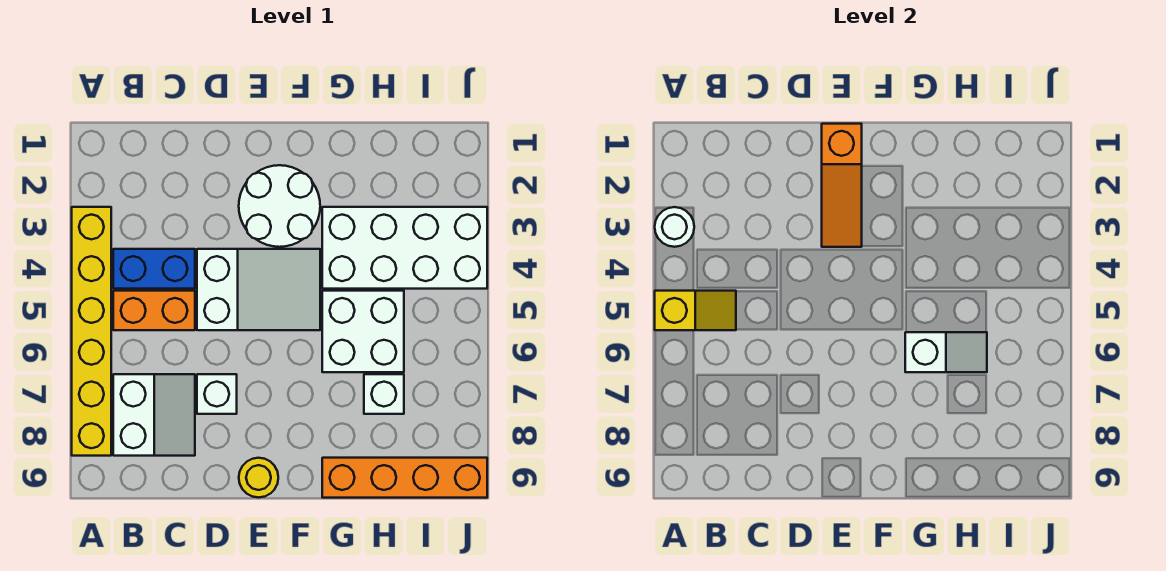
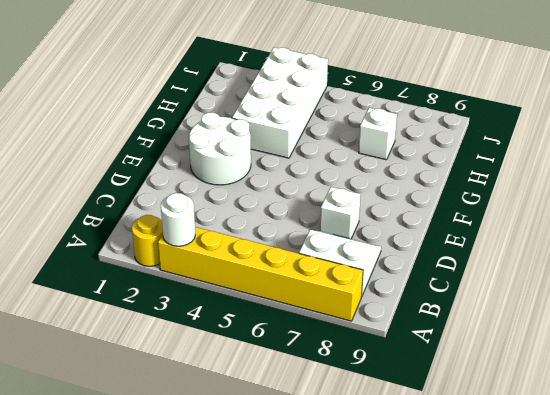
yellow 1x1 round brick [132,215,163,266] -> yellow 1x1 round brick moved to [239,458,278,498]
none -> blue 1x2 brick [113,249,195,289]
none -> orange 1x2 brick [113,291,195,330]
none -> white 2x3 slope [197,249,320,330]

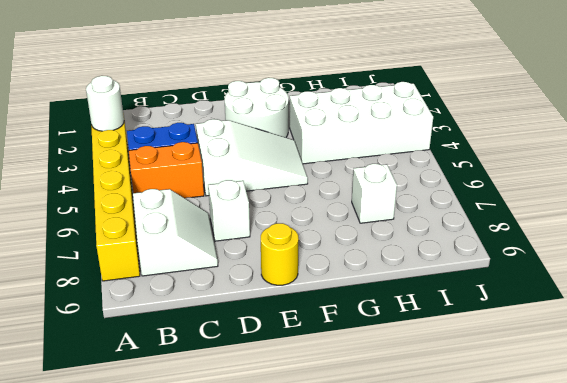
none -> white 2x2 brick [322,291,404,372]
none -> orange 1x4 brick [322,458,487,498]
none -> yellow 1x2 slope [655,291,736,330]

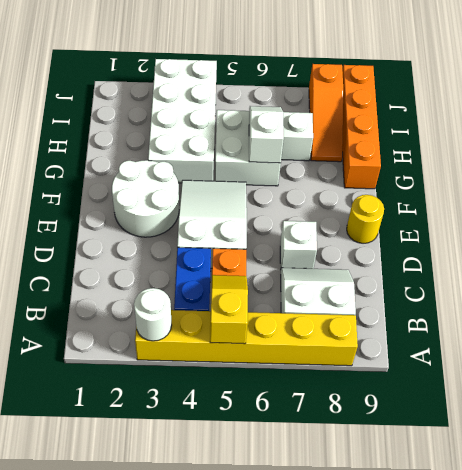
orange 1x3 slope [309,64,343,162] -> orange 1x3 slope turned to [822,124,862,247]

